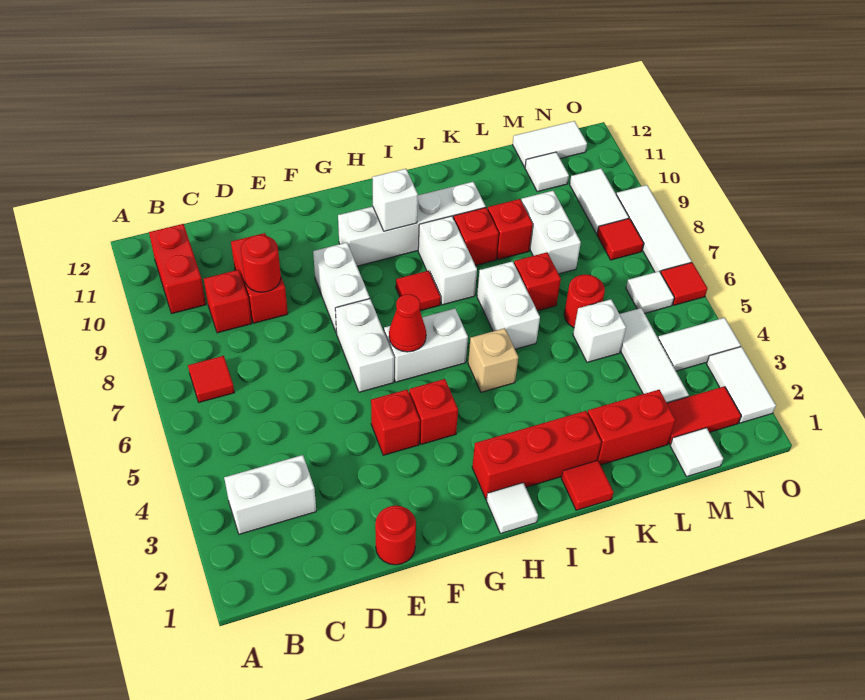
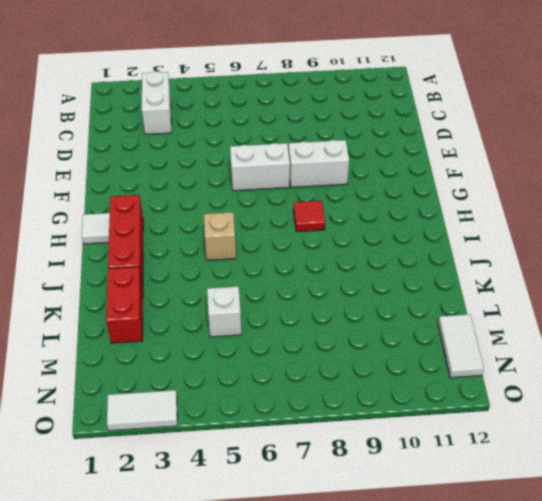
none -> red 1x1 tile [188,356,235,402]
none -> red 1x2 brick [149,224,206,314]
none -> red 1x1 brick [204,270,252,333]
none -> red 1x2 brick [231,233,288,323]

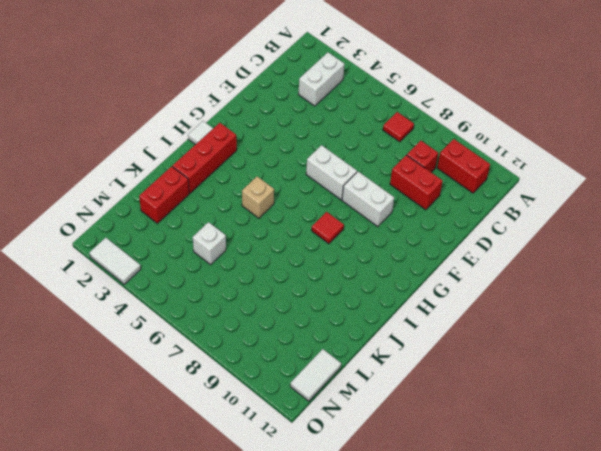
none -> red 1x1 round brick [375,506,416,565]
none -> red 1x1 brick [371,390,420,455]
none -> red 1x1 brick [409,379,458,444]
none -> white 1x2 brick [384,309,468,382]

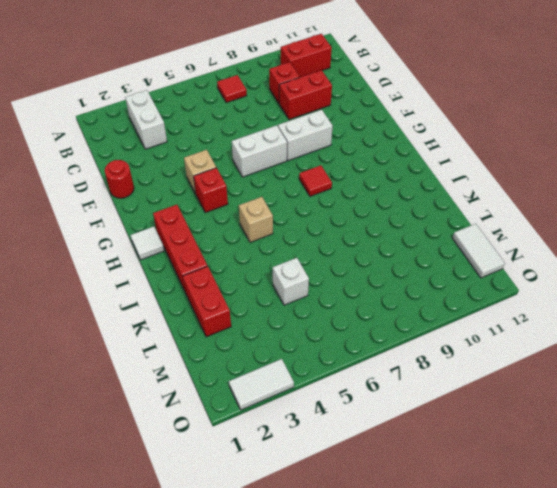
tan 1x1 brick [184,150,216,194] -> red 1x1 brick [371,390,420,455]
none -> white 1x2 brick [384,309,468,382]
none -> white 1x4 brick [338,182,486,266]
none -> white 1x2 brick [418,216,477,305]
none -> red 1x1 tile [561,460,614,510]

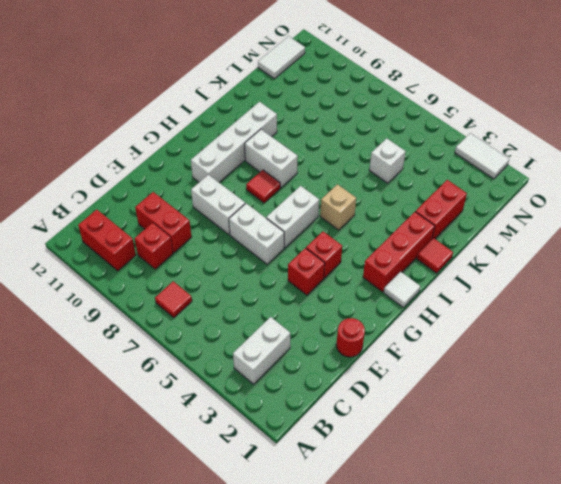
none -> white 1x2 brick [477,261,540,349]
none -> red 1x1 brick [454,208,499,265]
none -> red 1x1 brick [514,252,561,311]
none -> red 1x1 brick [488,199,533,260]

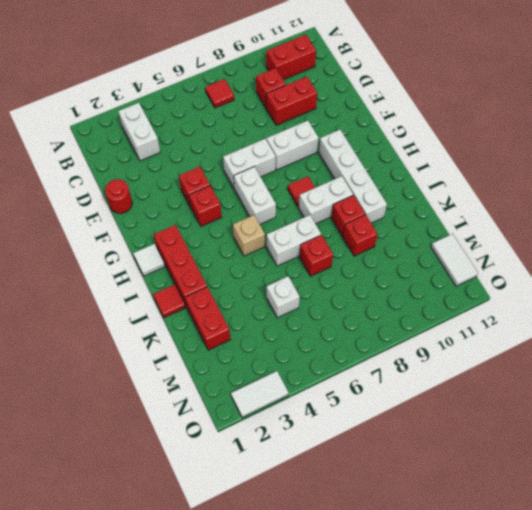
none -> red 1x1 round brick [564,274,605,327]
none -> white 1x2 brick [521,191,581,274]
none -> white 1x1 tile [670,428,723,476]
none -> red 1x2 tile [667,386,741,444]

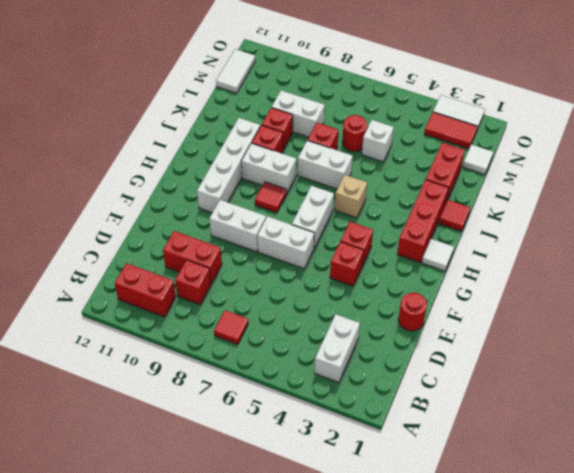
red 1x2 tile [424,112,477,149] -> red 1x2 tile turned to [667,386,741,444]
none -> white 1x3 tile [620,308,689,403]
none -> white 1x1 tile [525,152,569,192]
none -> white 1x2 tile [658,318,741,371]
none -> white 1x1 tile [626,271,674,313]

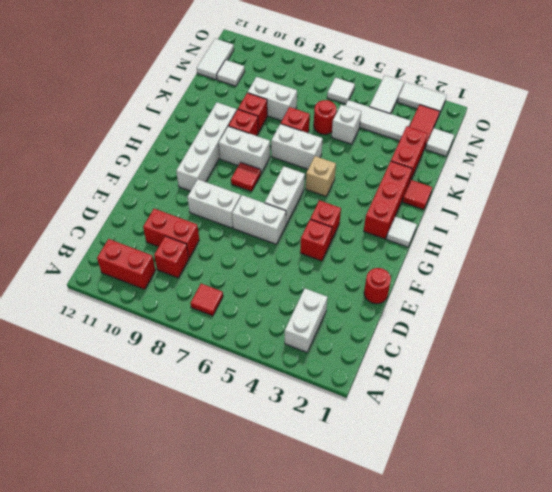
none -> red 1x1 tile [597,218,644,260]
none -> white 1x2 tile [570,169,629,234]
none -> red 1x1 tile [661,262,707,305]
none -> white 1x3 tile [616,185,692,273]

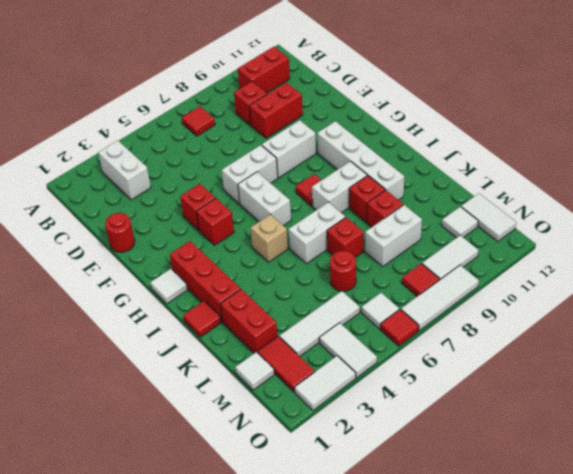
none -> white 1x1 brick [573,299,626,362]
none -> red 1x1 round brick [241,235,281,292]
none -> red 1x1 cone [389,294,426,352]
none -> white 1x1 brick [372,169,418,231]

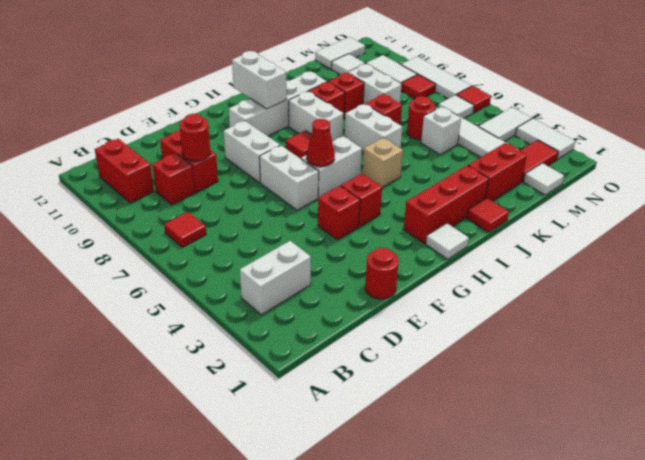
white 1x2 brick [232,51,287,109] -> white 1x1 brick [372,169,418,231]

